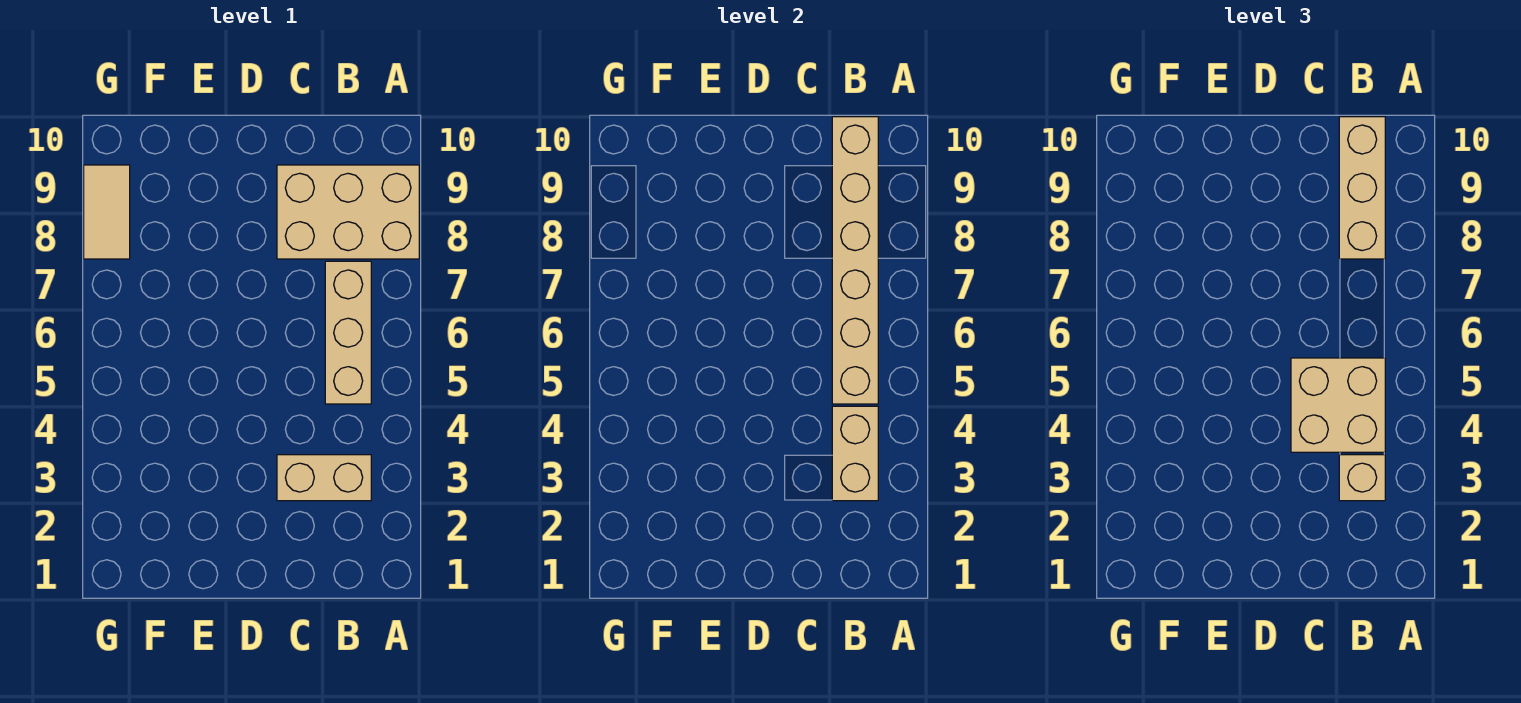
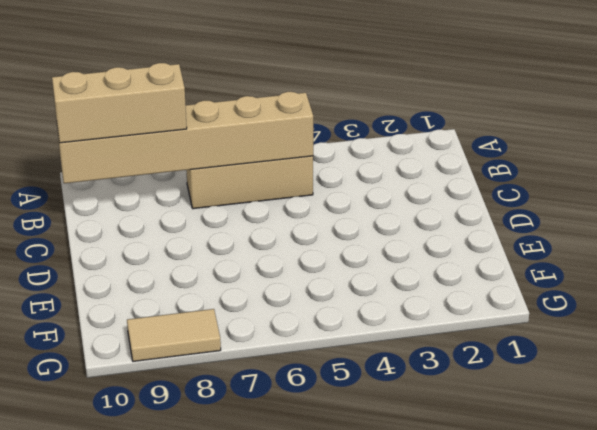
none -> tan 2x3 brick [277,165,419,259]
none -> tan 1x2 brick [277,455,371,501]

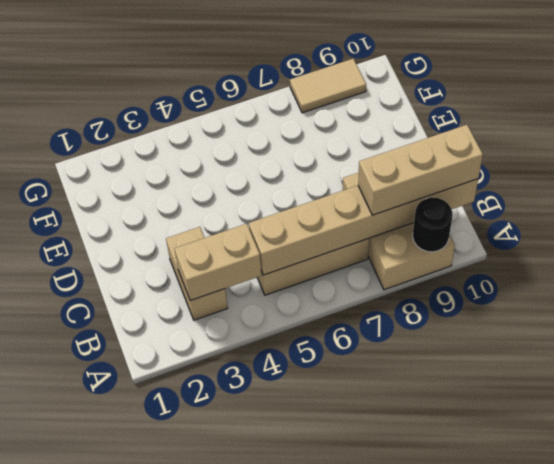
black 1x1 round brick [413,197,453,252] -> none
none -> tan 1x1 brick [1339,455,1385,501]
none -> tan 2x2 brick [1291,358,1385,452]

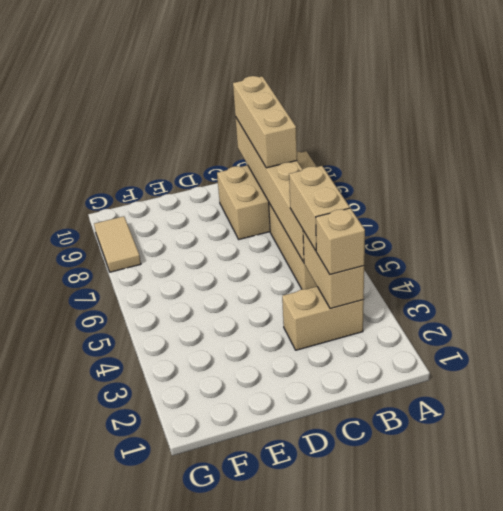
tan 1x2 brick [289,166,350,251] -> tan 2x2 brick [1291,358,1385,452]

